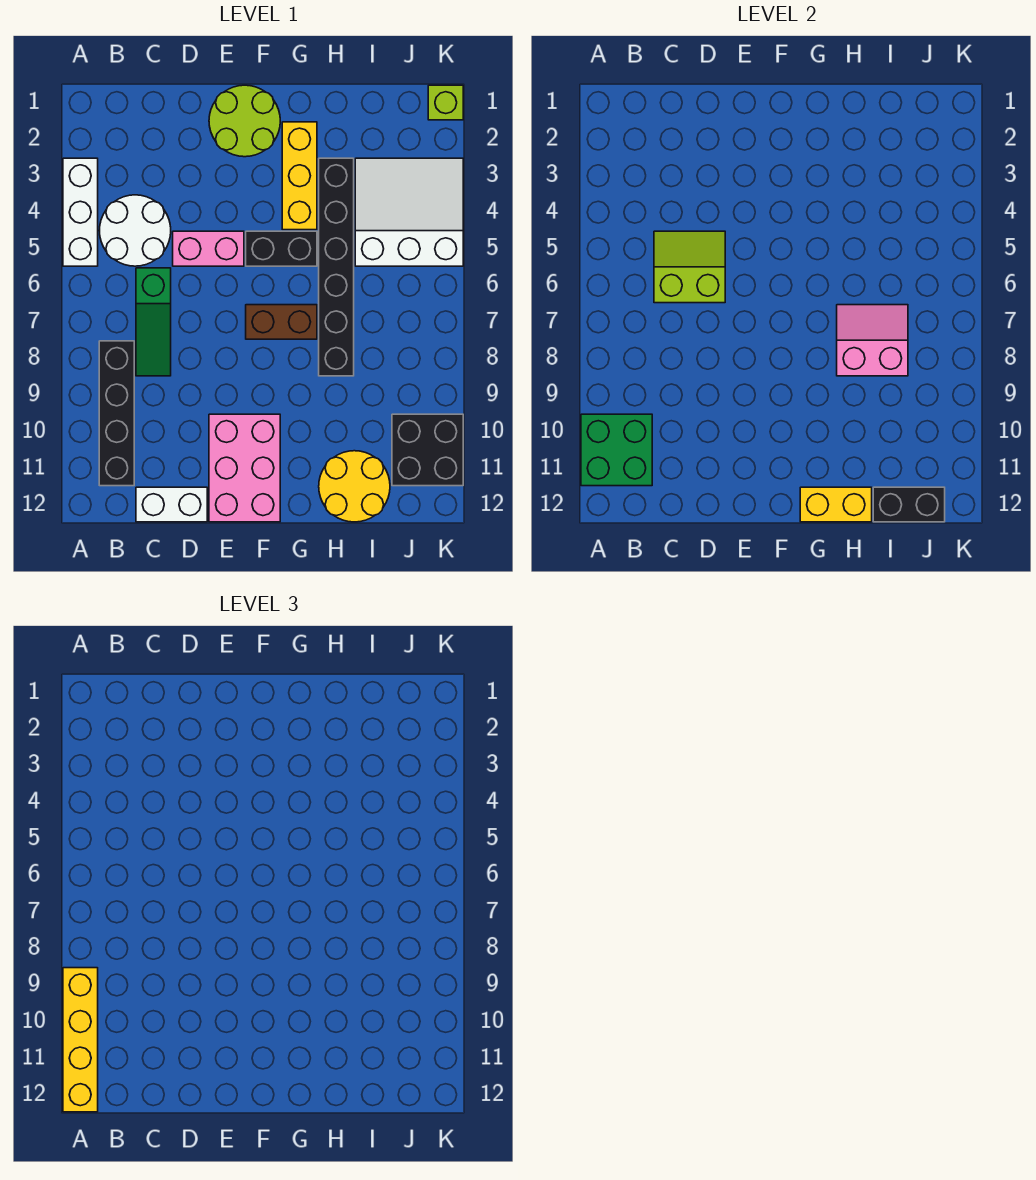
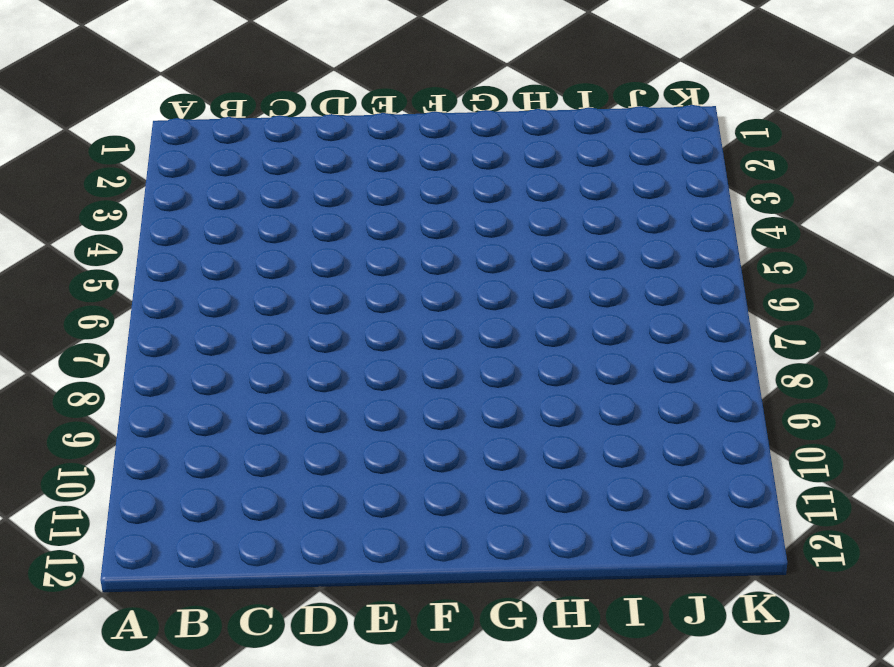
none -> white 1x3 brick [63,158,98,266]
none -> white 2x2 round brick [99,195,171,266]
none -> black 1x4 brick [99,341,134,486]

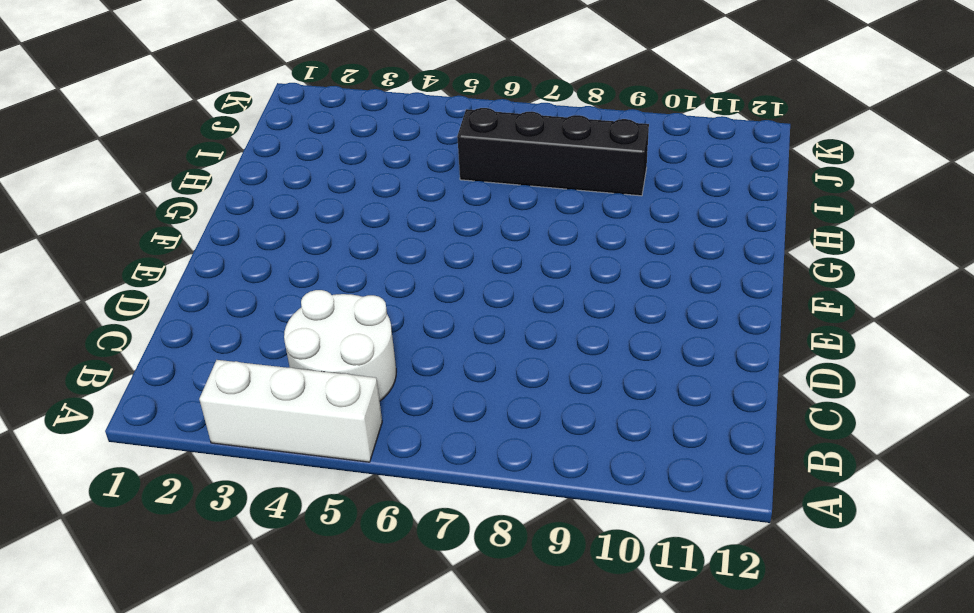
black 1x4 brick [457,108,649,196] -> black 1x4 brick moved to [99,341,134,486]
none -> green 1x3 slope [136,268,171,376]
none -> white 1x2 brick [136,487,207,522]
none -> pink 1x2 brick [173,231,244,266]

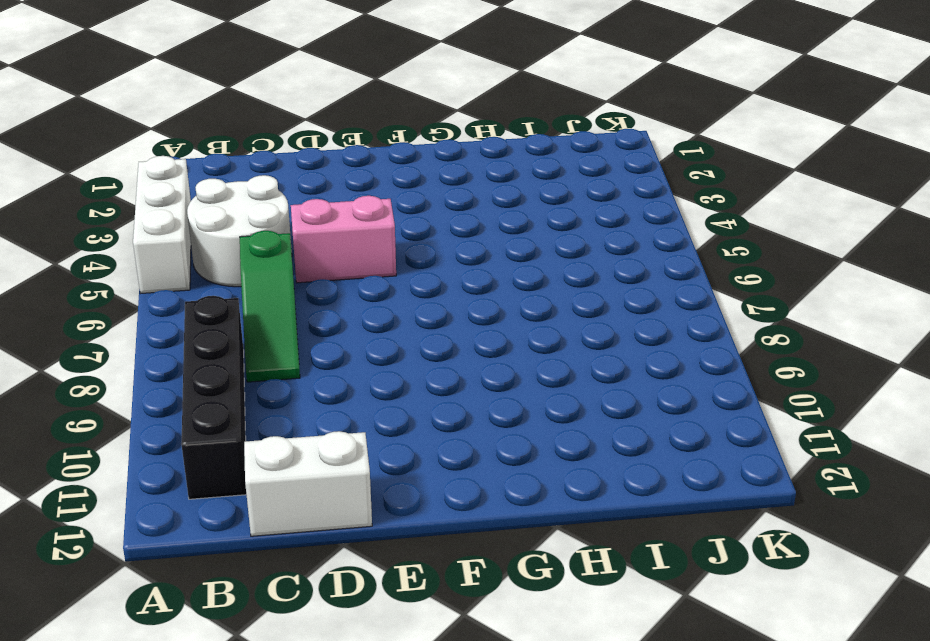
none -> lime 2x2 round brick [209,85,280,157]
none -> pink 2x3 brick [209,414,280,522]
none -> black 1x2 brick [246,231,317,266]

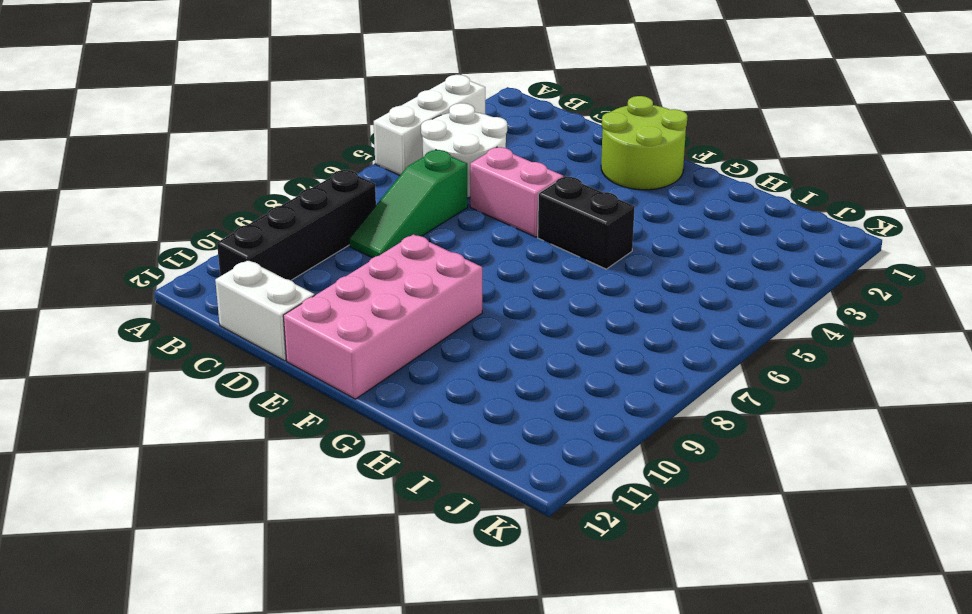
pink 2x4 brick [283,234,482,399] -> pink 2x3 brick [209,414,280,522]
none -> brown 1x2 brick [246,305,317,339]
none -> yellow 1x3 brick [282,122,317,230]
none -> black 1x6 brick [319,158,354,376]

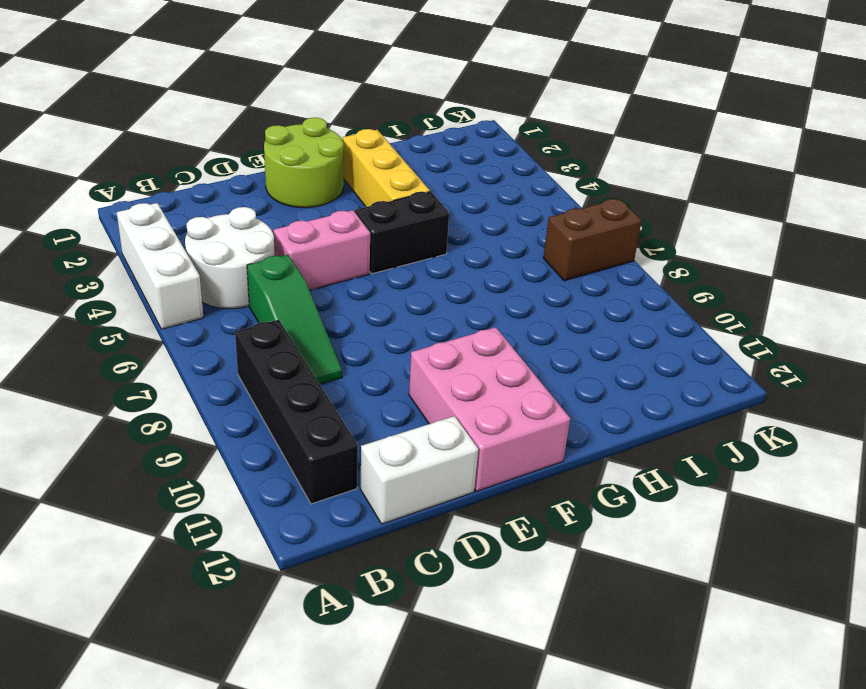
brown 1x2 brick [543,199,642,281] -> brown 1x2 brick moved to [246,305,317,339]
none -> black 1x6 brick [319,158,354,376]
none -> yellow 2x2 round brick [319,451,390,522]
none -> white 3x3 slope [355,158,463,266]

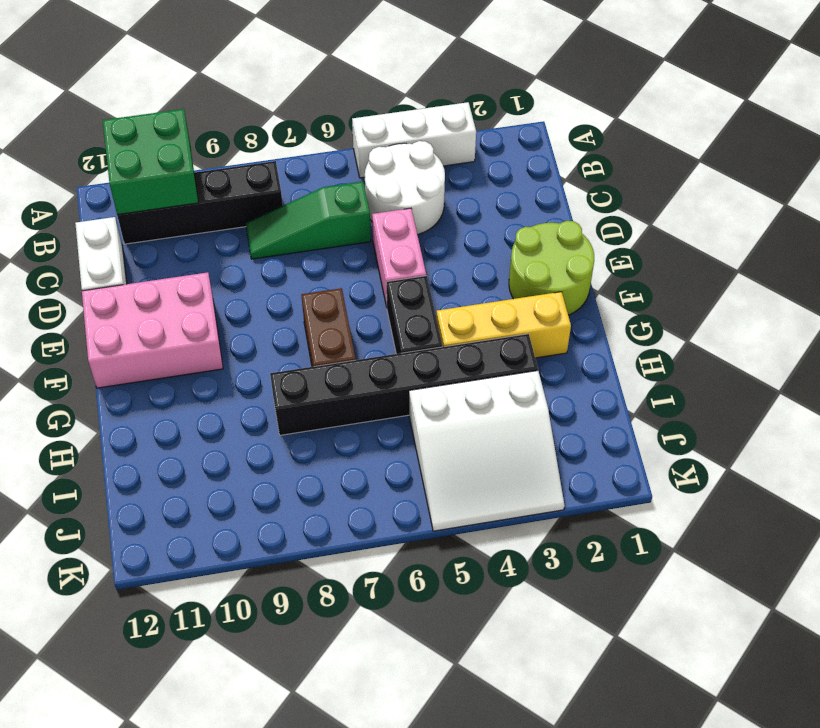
white 3x3 slope [409,371,565,531] -> white 3x3 slope turned to [355,158,463,266]
none -> yellow 2x2 round brick [319,451,390,522]
none -> black 2x2 brick [392,414,463,486]
none -> lime 1x1 brick [428,85,463,120]

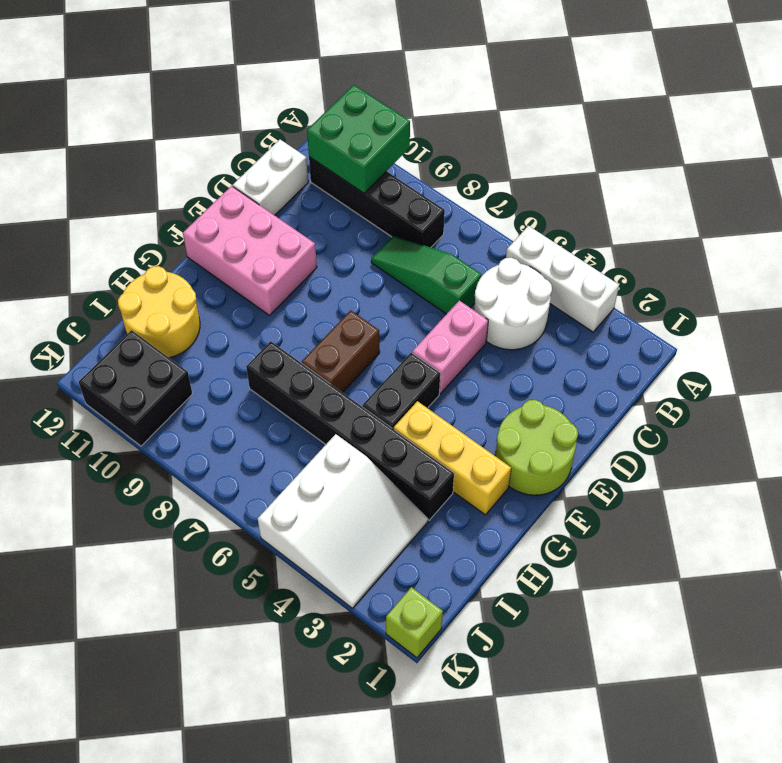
none -> lime 2x2 slope [654,231,725,303]
none -> yellow 1x2 brick [800,487,872,522]
none -> pink 2x2 slope [837,305,908,376]

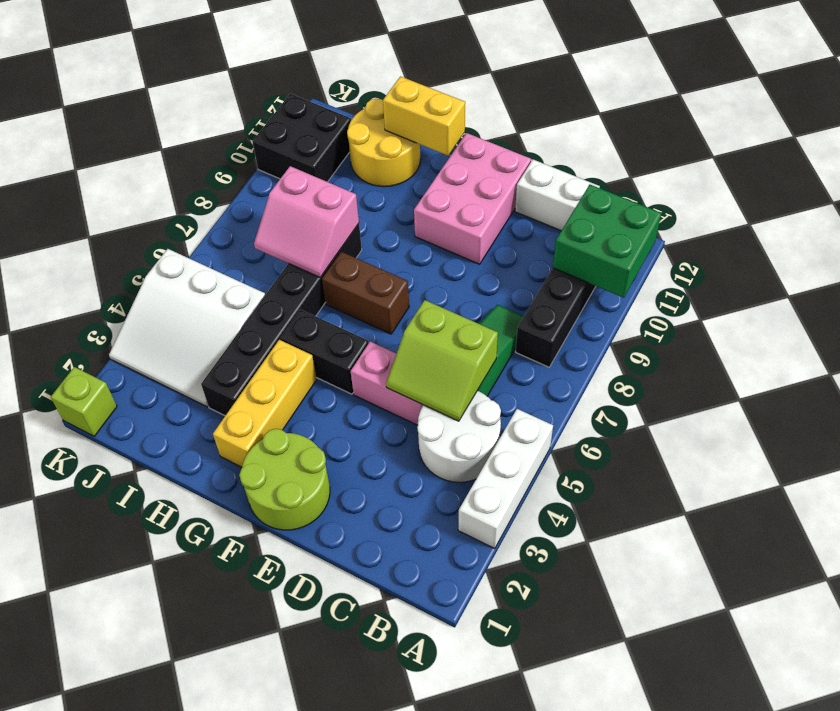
none -> black 1x2 brick [873,487,945,522]
none -> yellow 1x4 brick [63,968,98,1112]

